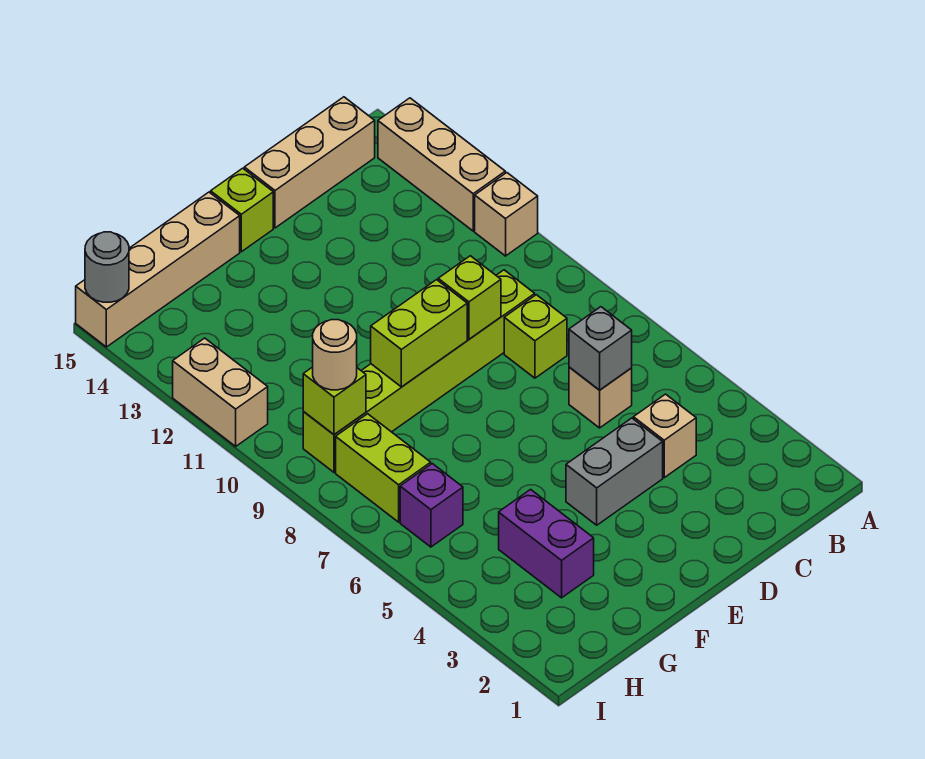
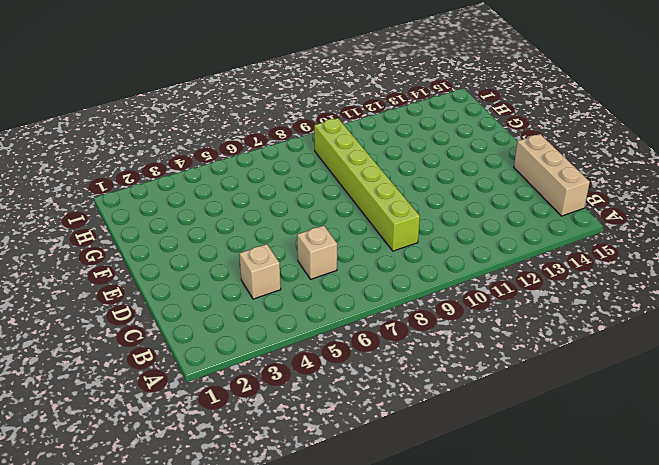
none -> tan 1x1 brick [475,173,538,256]
none -> tan 1x3 brick [378,98,505,231]
none -> lime 1x1 brick [504,295,567,378]

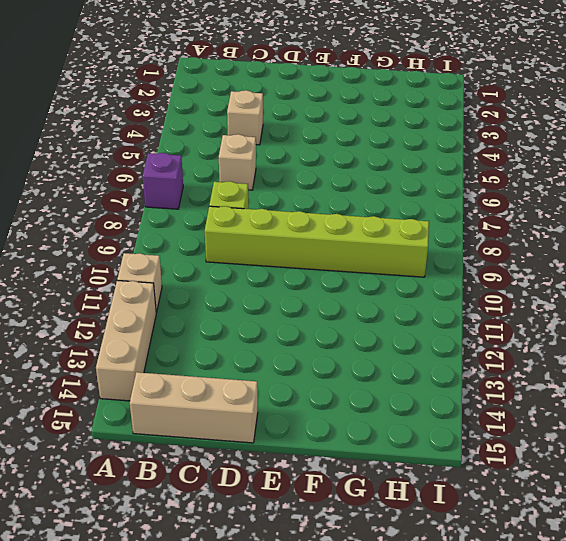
purple 1x1 brick [143,153,183,209] -> purple 1x1 brick moved to [400,464,463,547]
none -> grey 1x2 brick [566,418,663,525]
none -> lime 1x1 brick [211,168,273,252]
none -> tan 1x4 brick [76,192,240,347]

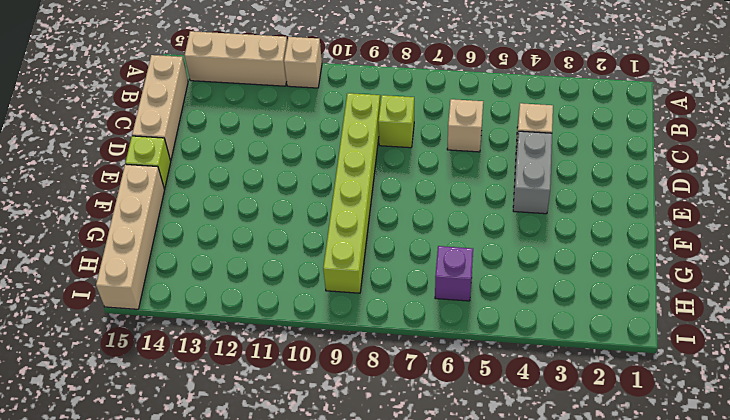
none -> purple 1x2 brick [499,489,594,598]
none -> lime 1x2 brick [336,414,431,522]
none -> tan 1x2 brick [173,338,268,446]

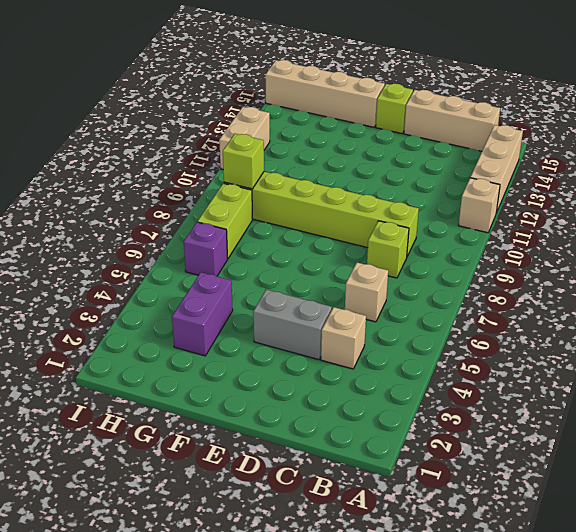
none -> grey 1x1 brick [569,307,632,390]
none -> lime 1x1 brick [438,256,501,339]
none -> lime 1x2 brick [371,280,467,387]

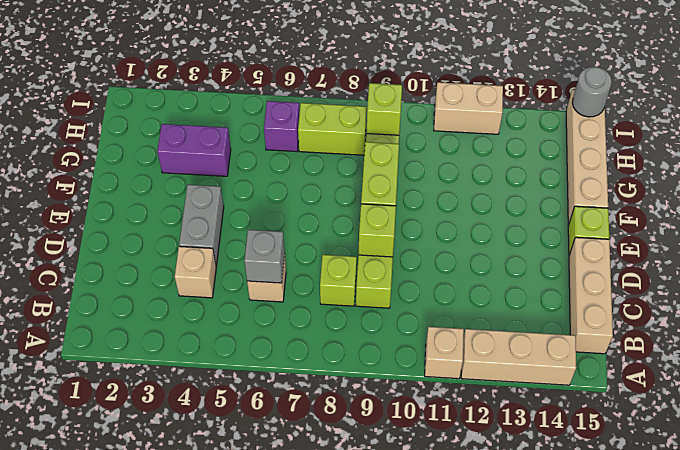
none -> tan 1x1 round brick [313,320,357,390]

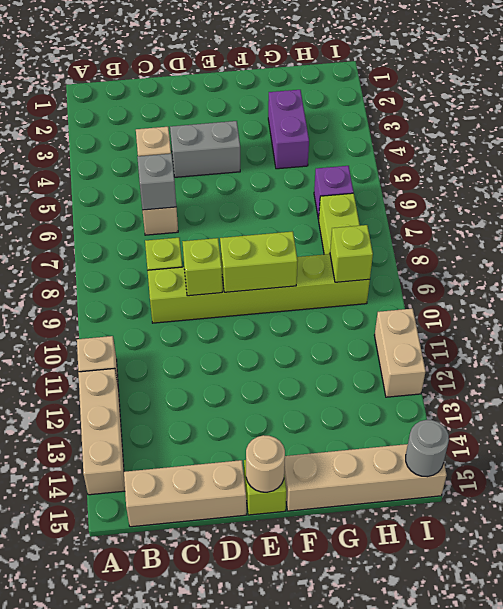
tan 1x1 round brick [246,435,285,492] -> tan 1x1 round brick moved to [313,320,357,390]

